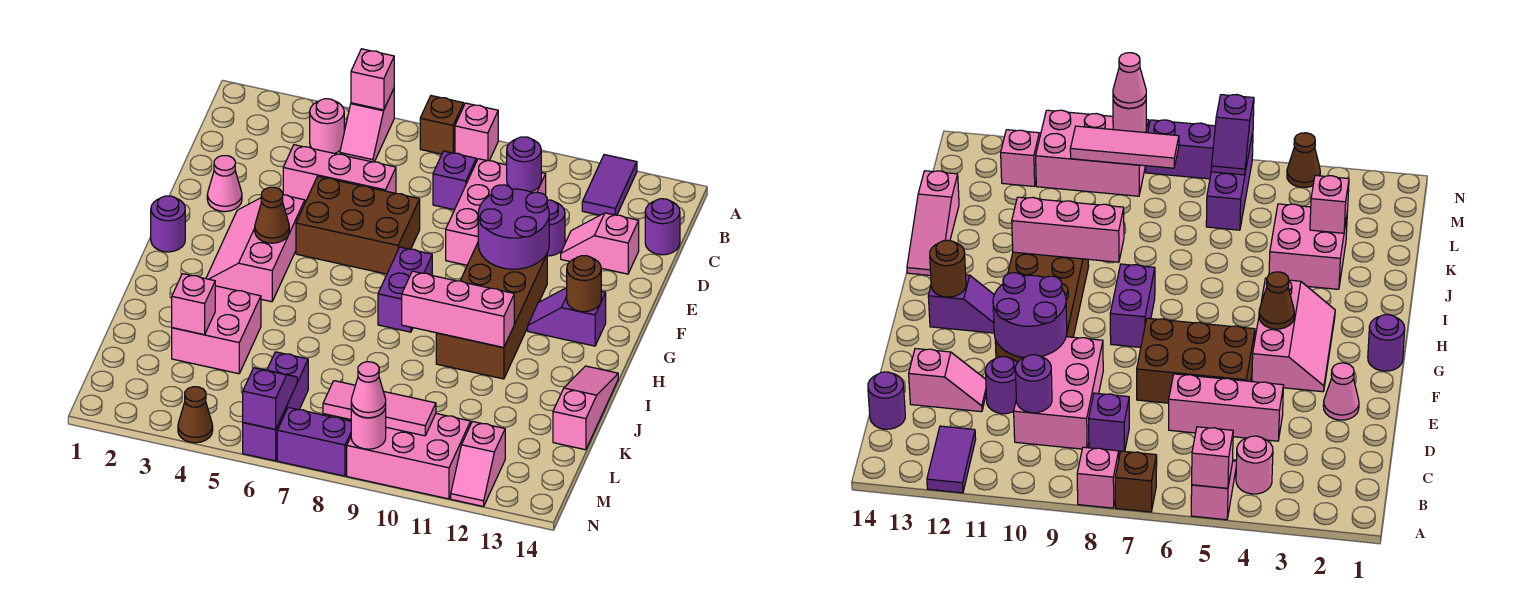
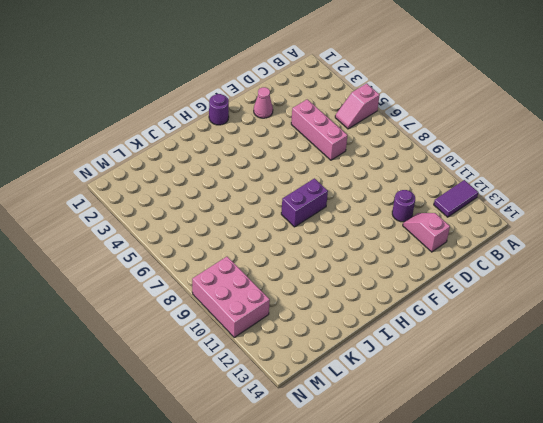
none -> brown 1x1 brick [420,96,464,154]
none -> pink 1x1 brick [455,103,498,161]
none -> pink 1x1 round brick [310,99,344,153]
none -> purple 1x1 brick [433,151,476,210]

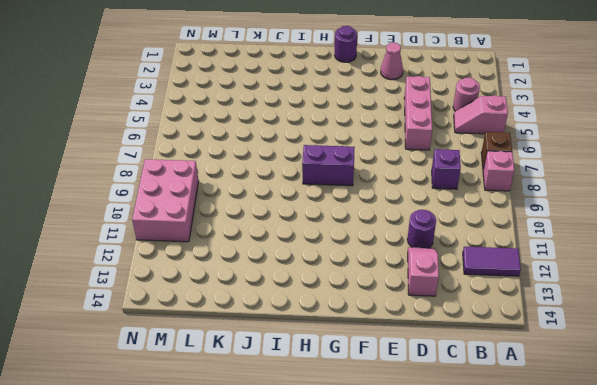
none -> pink 2x3 brick [446,159,546,265]
none -> purple 1x1 round brick [645,199,680,255]
none -> brown 2x3 brick [296,176,420,274]
none -> pink 2x3 slope [206,195,305,302]

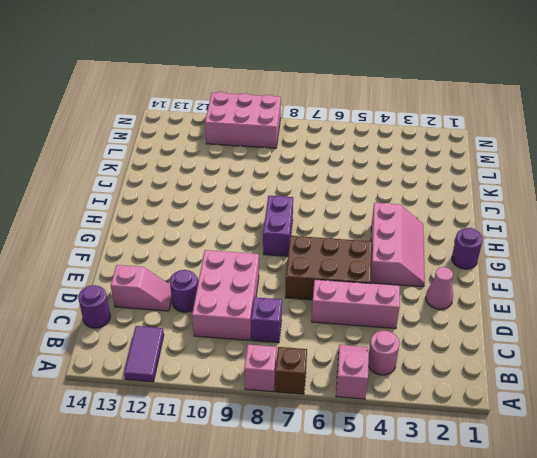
none -> brown 2x4 brick [436,243,547,379]
none -> purple 1x2 slope [528,288,606,346]
none -> pink 1x3 slope [553,366,618,450]
none -> pink 2x2 brick [172,286,261,374]

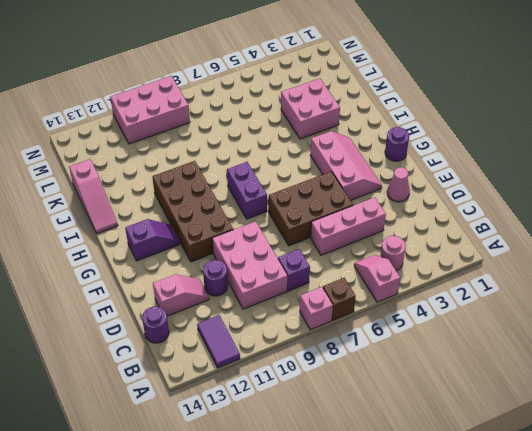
none -> purple 1x3 brick [243,352,308,461]
none -> pink 1x2 slope [451,421,505,506]
none -> brown 1x1 cone [178,387,213,443]
none -> purple 1x2 brick [277,408,351,476]

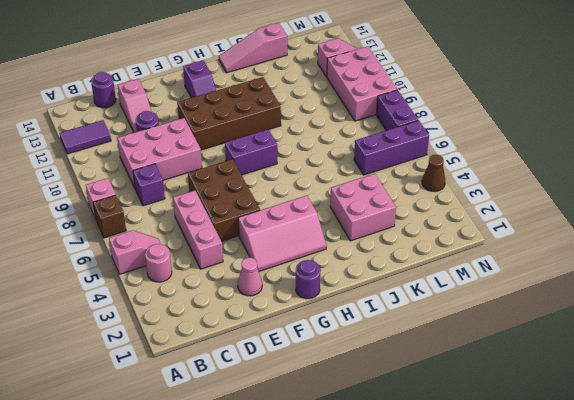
none -> pink 1x1 brick [351,49,394,110]
none -> purple 1x1 round brick [507,137,541,192]
none -> purple 2x2 round brick [478,185,549,269]
none -> brown 1x1 cone [255,187,289,243]

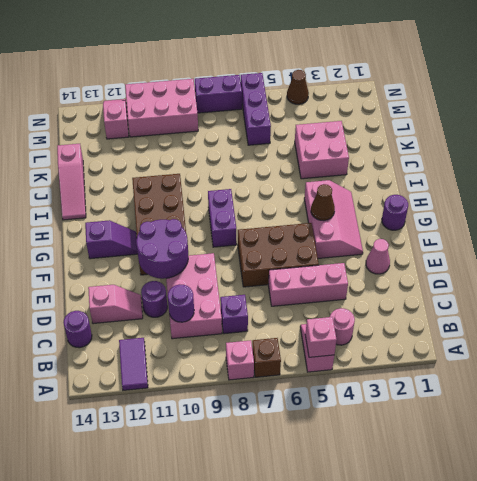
none -> brown 1x1 round brick [567,256,601,312]
none -> pink 1x3 brick [402,271,514,348]
none -> pink 1x1 brick [172,274,215,335]
none -> purple 1x2 slope [243,368,297,429]

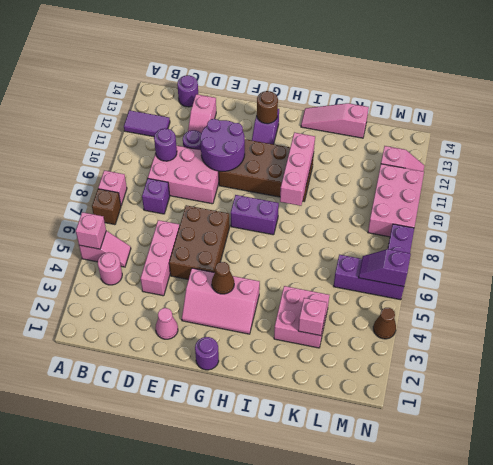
none -> pink 1x3 tile [323,381,436,436]
none -> pink 1x1 round brick [351,408,386,449]
none -> pink 1x1 cone [351,362,386,418]

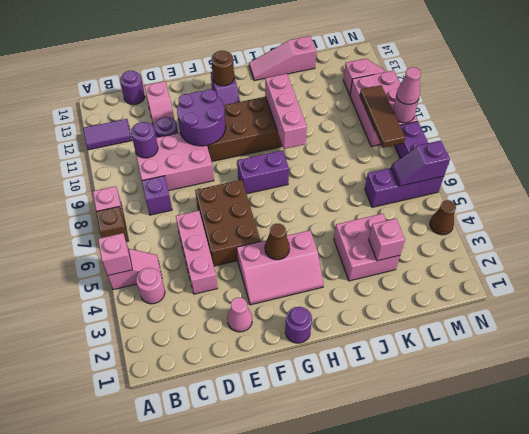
brown 1x3 tile [360,85,405,148] -> pink 1x3 tile [323,381,436,436]

